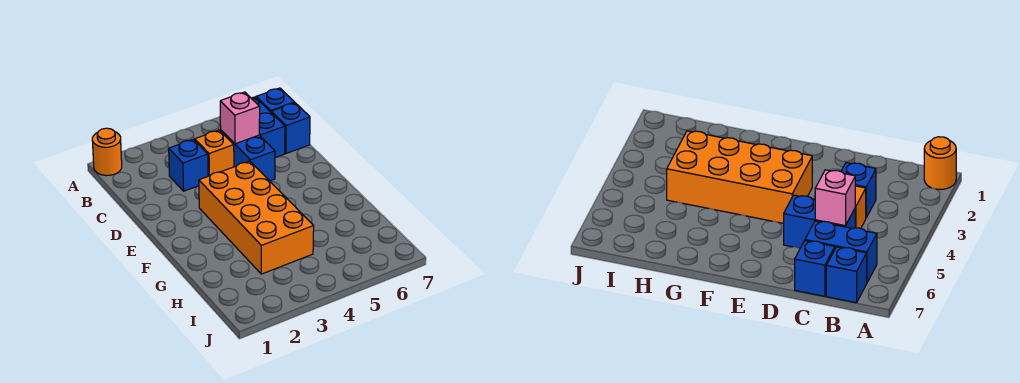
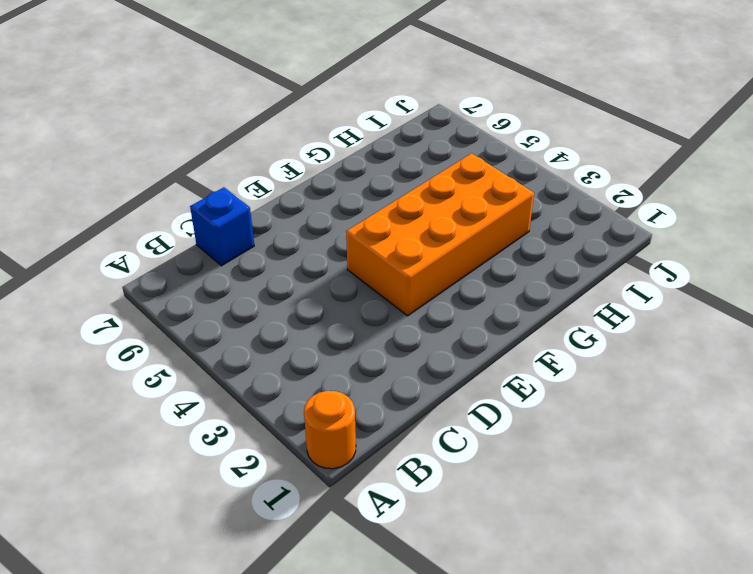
none -> blue 1x2 brick [251,97,285,158]
none -> blue 1x1 brick [256,88,295,112]

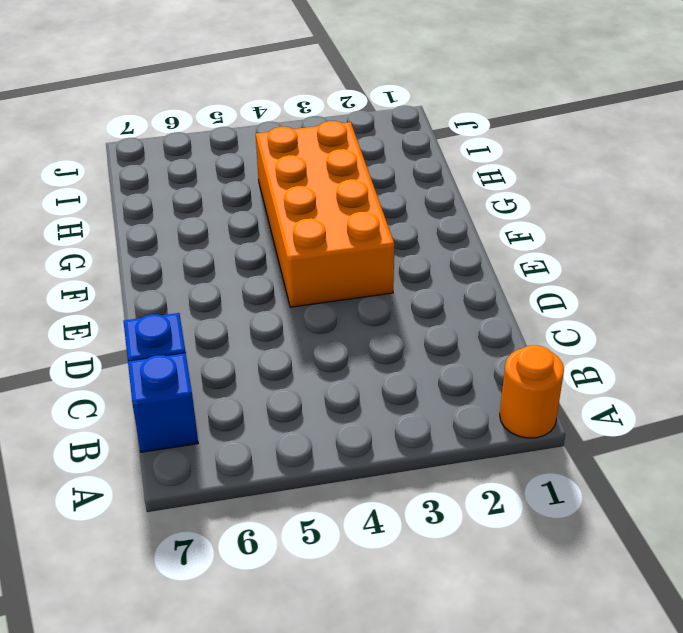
none -> blue 1x2 brick [251,97,285,158]
none -> blue 1x1 brick [169,139,208,191]

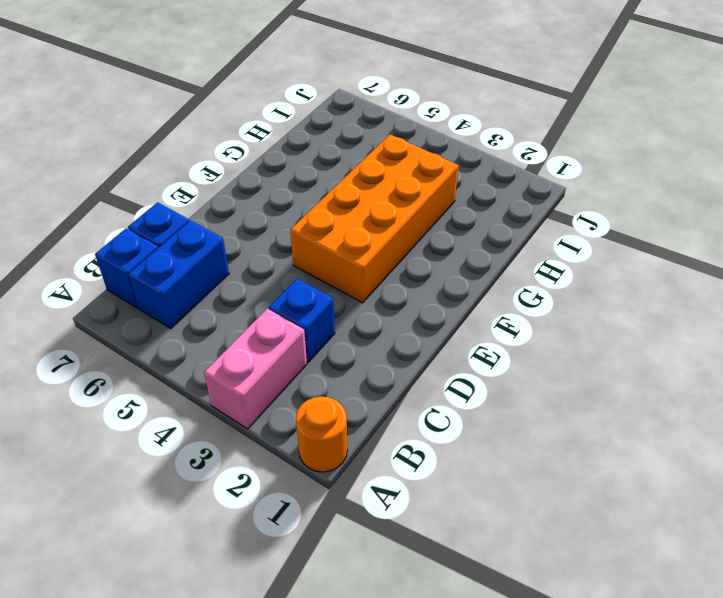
pink 1x2 brick [204,309,307,429] -> none
none -> orange 1x1 brick [195,130,234,176]
none -> blue 1x2 brick [221,130,275,181]

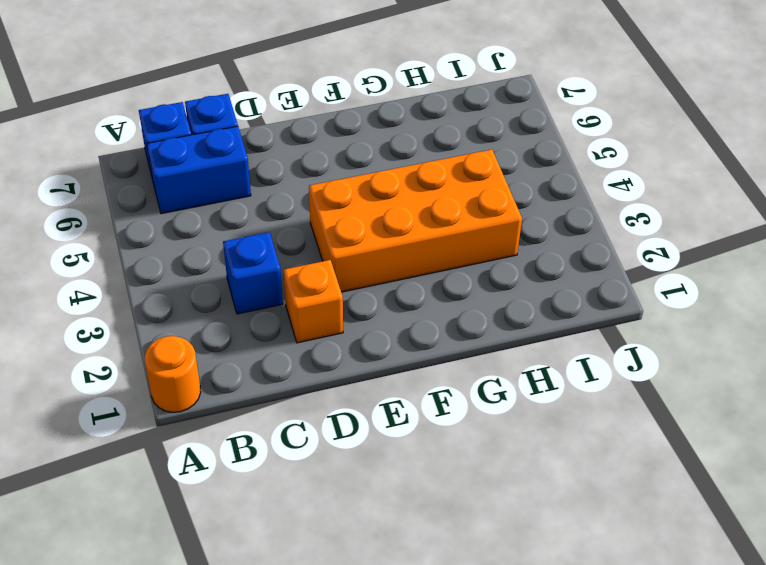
orange 1x1 brick [284,260,343,343] -> orange 1x1 brick moved to [195,130,234,176]
none -> blue 1x2 brick [221,130,275,181]
none -> pink 1x1 brick [220,92,260,144]

